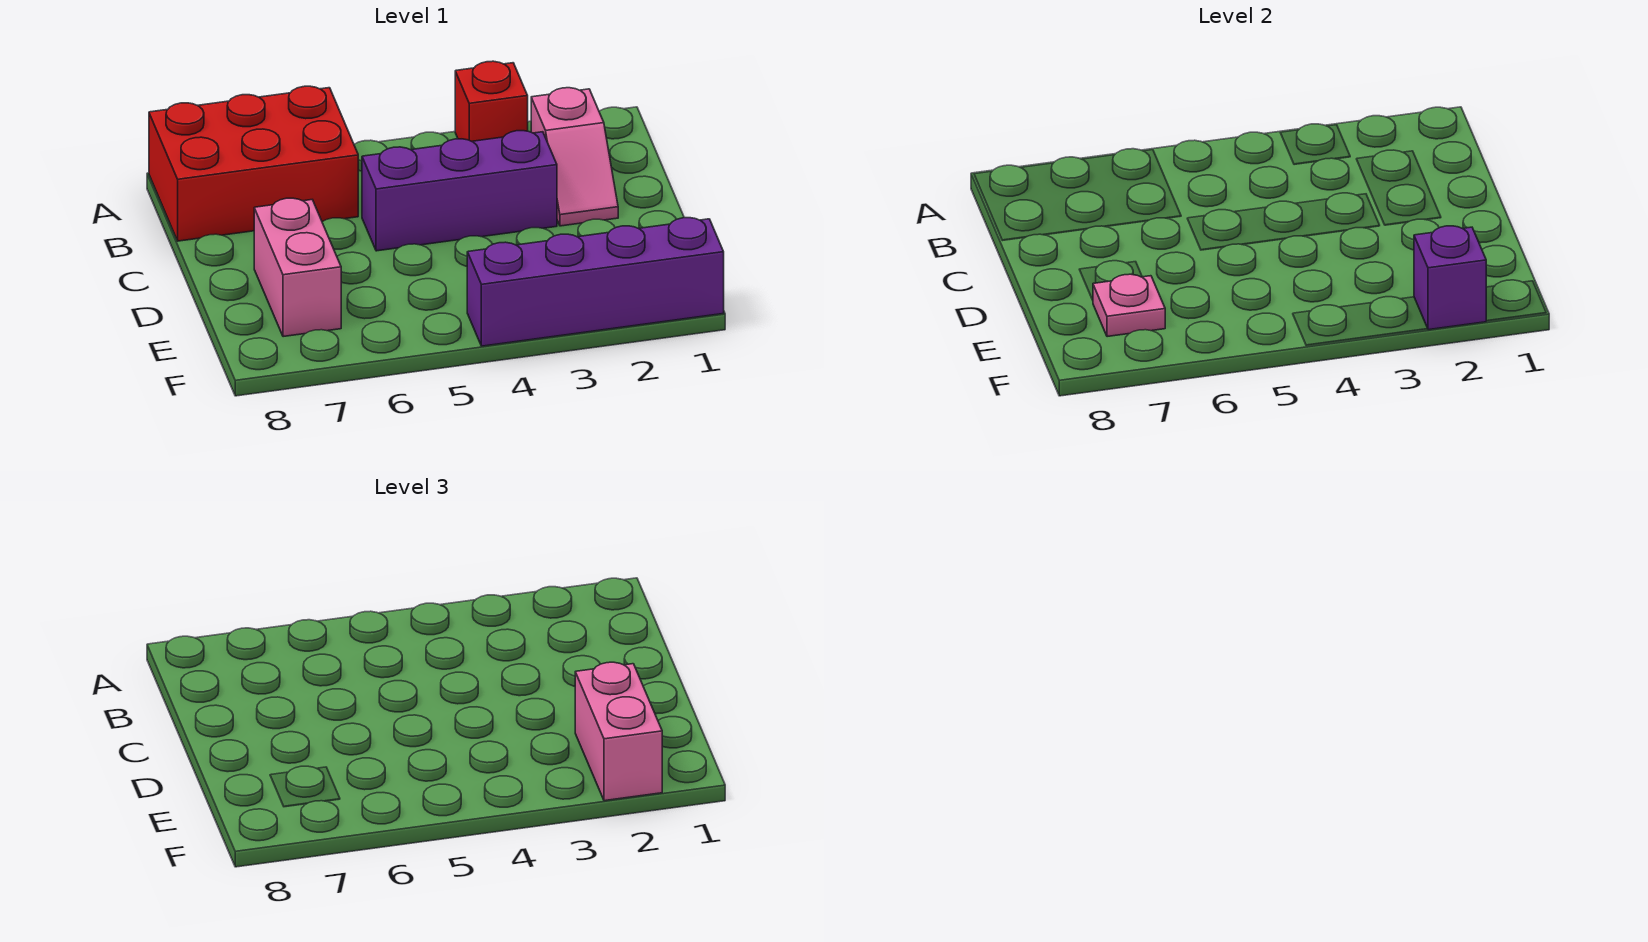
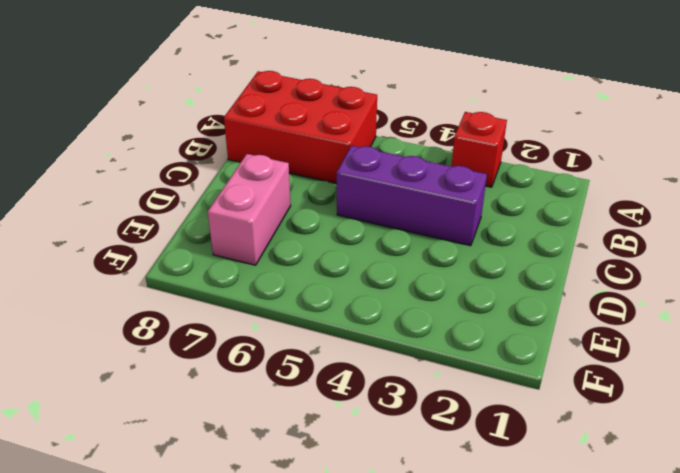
none -> pink 1x2 slope [531,88,618,226]
none -> purple 1x4 brick [467,218,724,346]

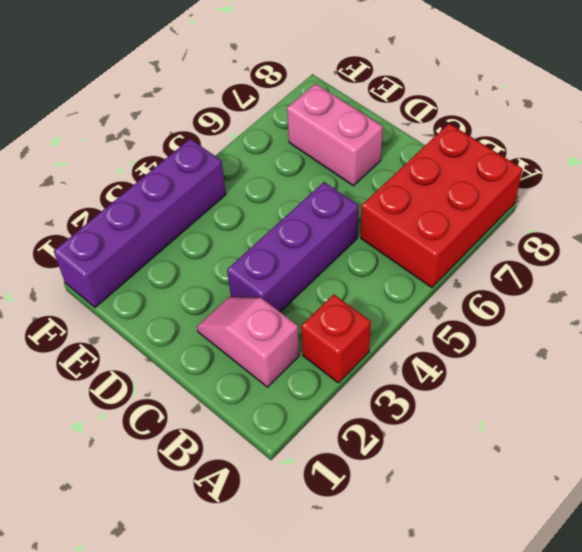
none -> pink 1x1 plate [1093,274,1165,337]
none -> purple 1x1 brick [1414,226,1486,330]

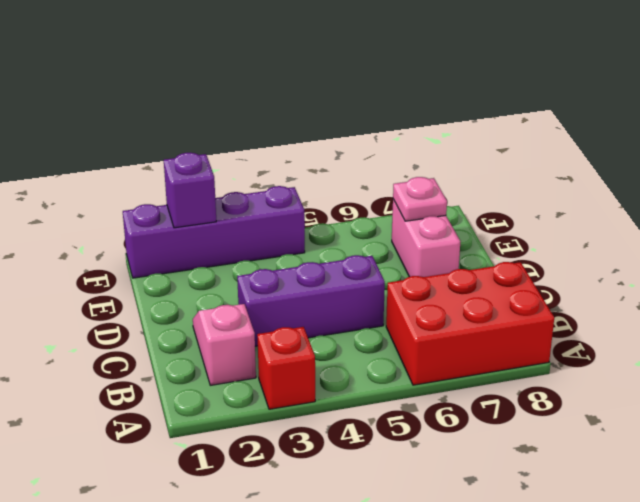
none -> pink 1x2 brick [575,662,662,801]

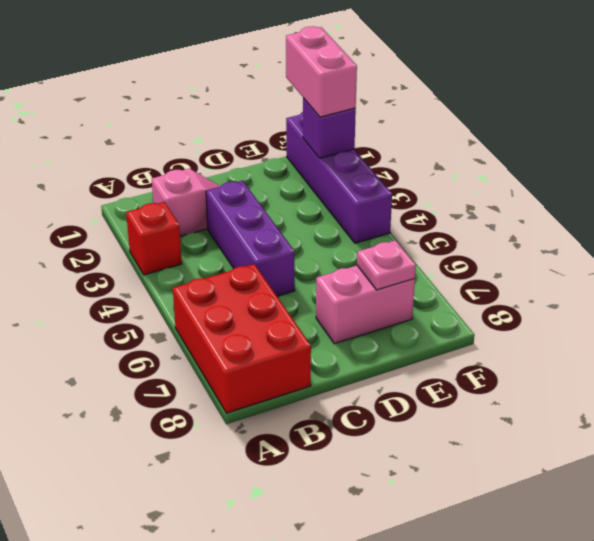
pink 1x2 brick [286,26,357,117] -> pink 1x2 brick turned to [575,662,662,801]

